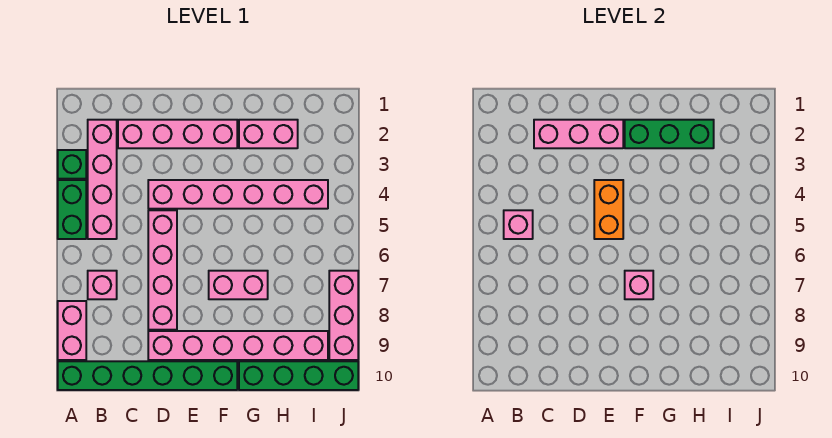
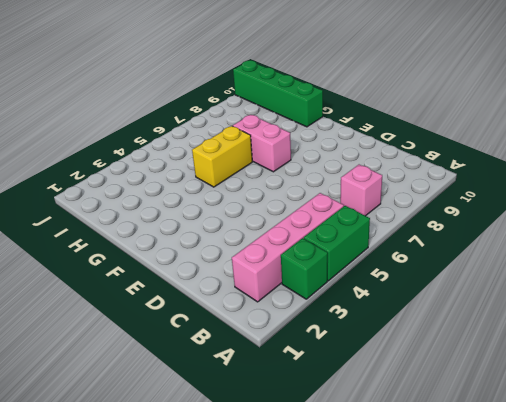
yellow 1x2 brick [192,126,252,187] -> none
none -> pink 1x2 brick [58,301,86,360]
none -> green 1x6 brick [58,361,237,390]
none -> pink 1x4 brick [118,120,237,148]

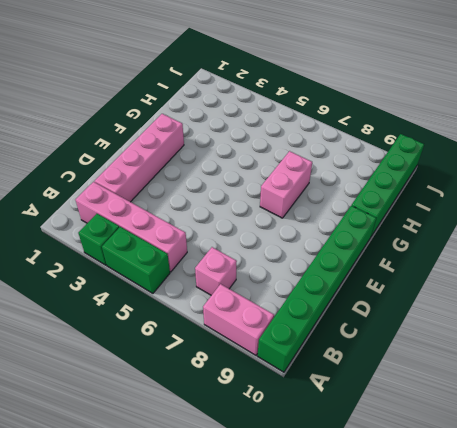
none -> pink 1x6 brick [148,180,328,209]
none -> pink 1x4 brick [148,210,177,330]
none -> pink 1x6 brick [148,331,328,360]

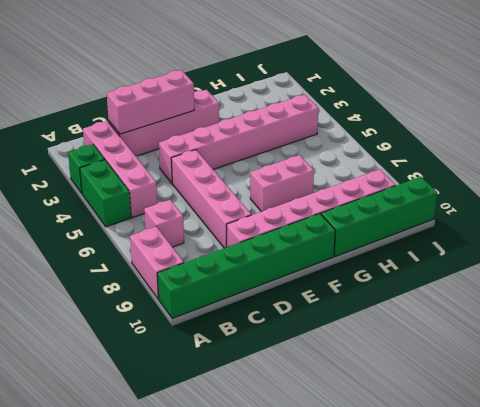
none -> pink 1x2 brick [239,120,298,148]
none -> pink 1x3 brick [329,271,358,360]
none -> pink 1x1 brick [504,210,533,239]

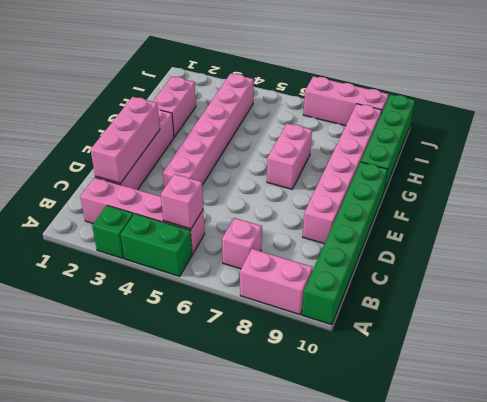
none -> pink 1x4 brick [148,210,177,330]
none -> orange 1x2 brick [594,180,623,239]
none -> green 1x3 brick [625,120,714,148]

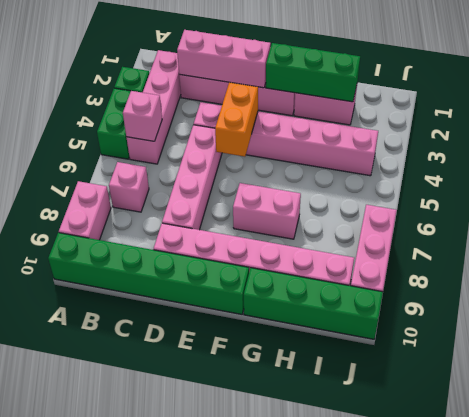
none -> pink 1x1 brick [625,271,653,299]

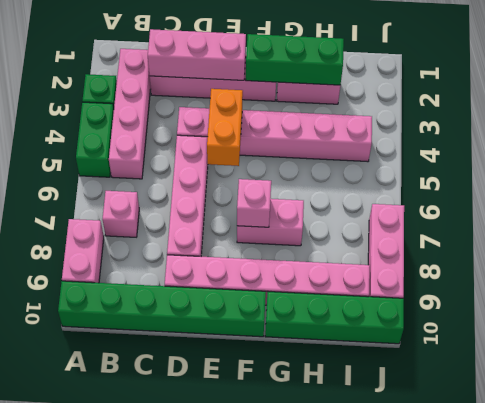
none -> pink 1x1 brick [504,210,533,239]

